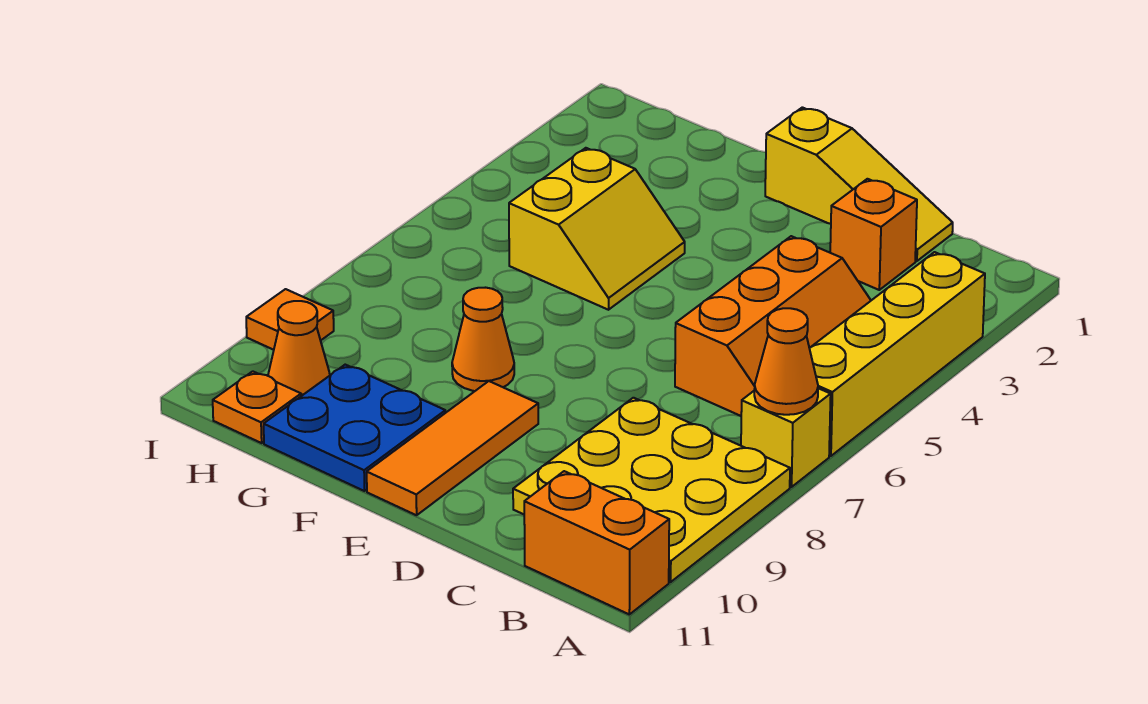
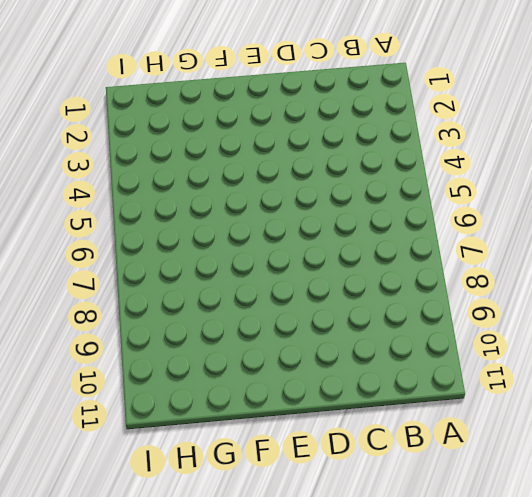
none -> yellow 1x4 brick [809,252,985,456]
none -> yellow 1x1 brick [741,388,831,487]
none -> yellow 3x3 plate [513,398,790,582]

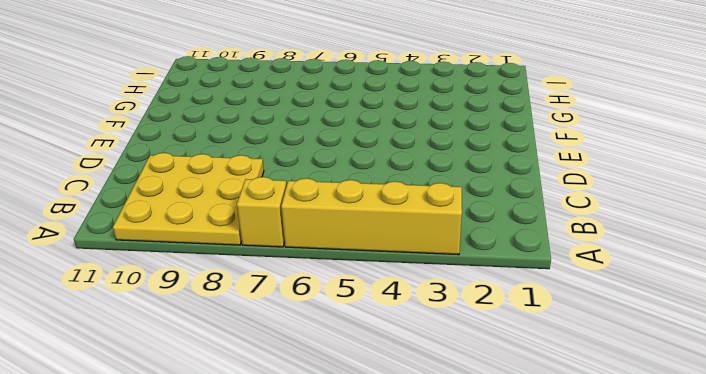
none -> orange 1x2 brick [524,471,669,614]
none -> orange 2x3 slope [675,236,871,416]
none -> yellow 1x3 slope [765,107,953,261]

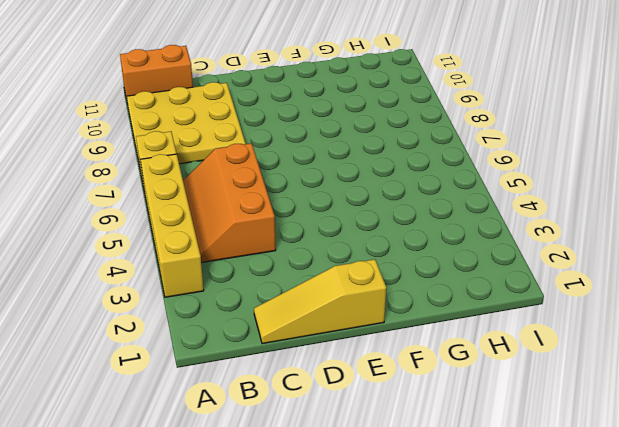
none -> orange 1x1 brick [830,179,917,290]
none -> orange 1x3 tile [367,381,538,515]
none -> yellow 2x2 slope [509,148,685,310]

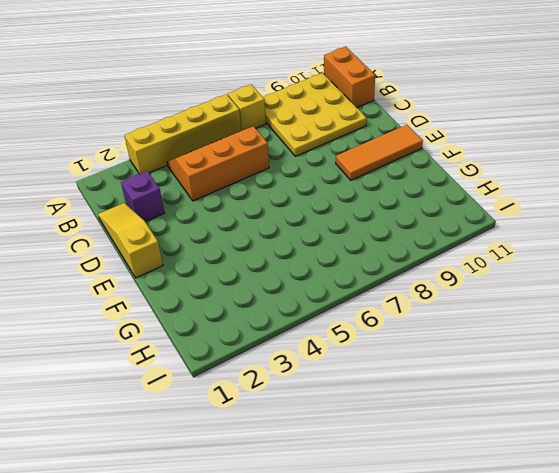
purple 1x1 brick [121,171,164,222] -> orange 1x1 brick [830,179,917,290]
none -> yellow 2x2 slope [509,148,685,310]
none -> orange 1x1 cone [452,288,514,391]
none -> blue 2x2 plate [264,365,445,491]

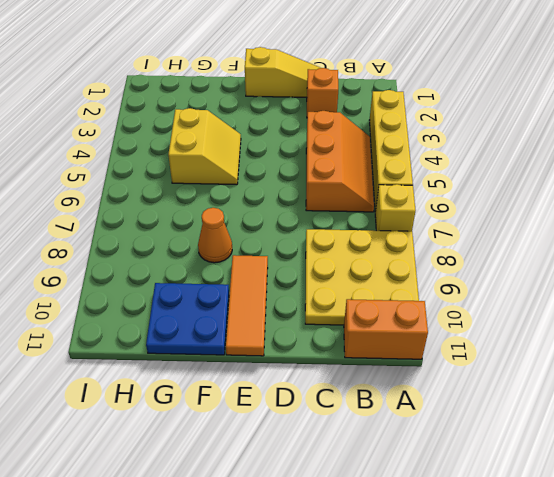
none -> orange 1x1 cone [268,301,330,396]
none -> orange 1x1 plate [213,371,301,443]
none -> orange 1x1 tile [246,289,334,350]

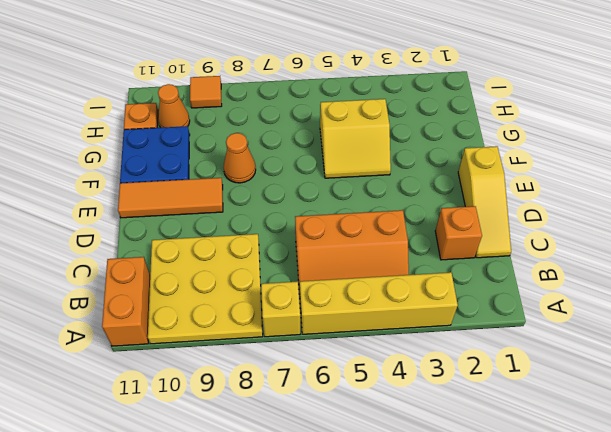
none -> orange 1x1 cone [754,308,818,415]

